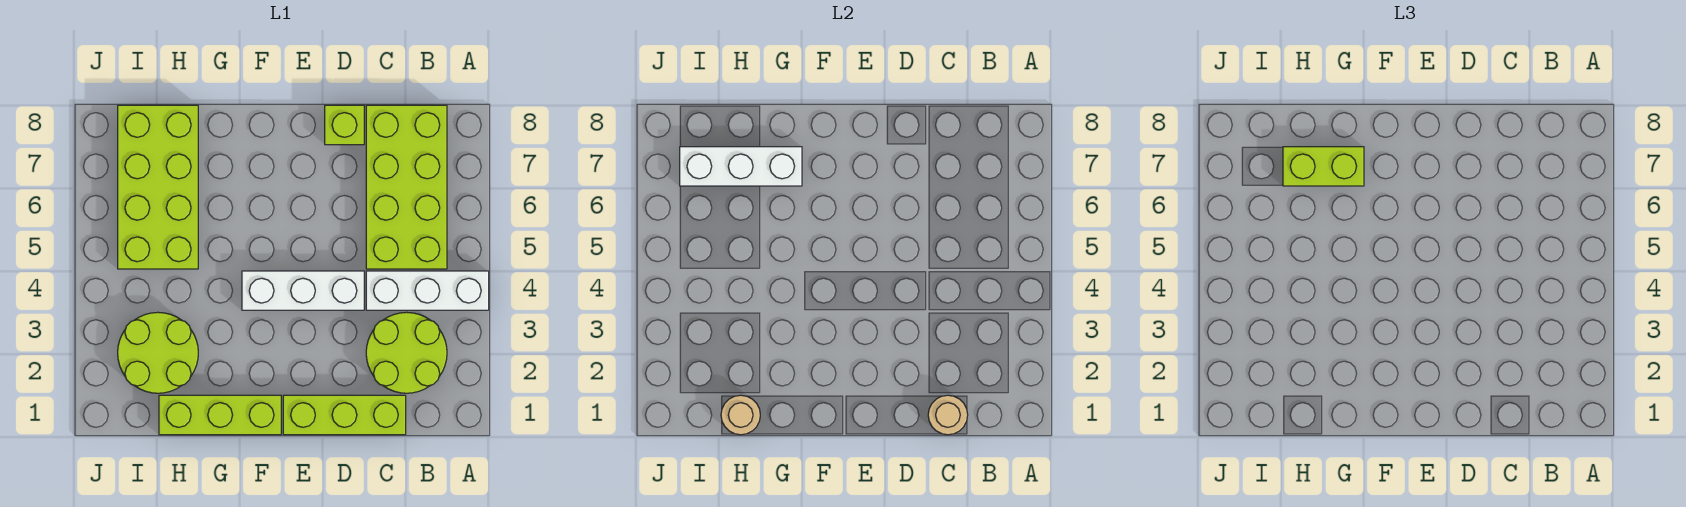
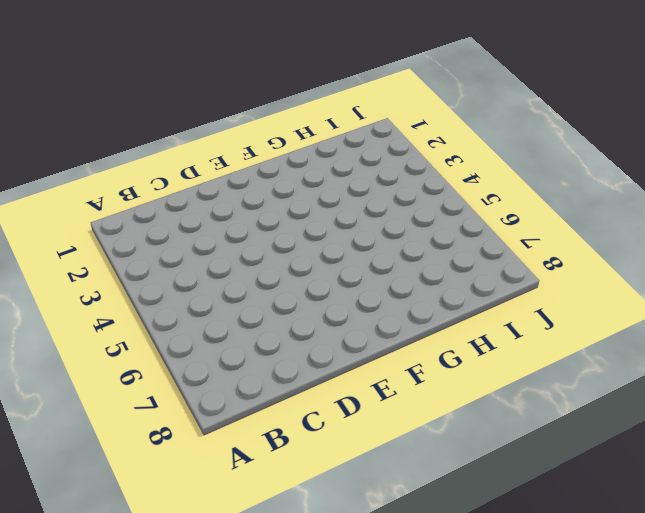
none -> white 1x3 brick [366,271,489,310]
none -> lime 2x2 round brick [366,312,447,393]
none -> lime 2x4 brick [366,105,447,269]

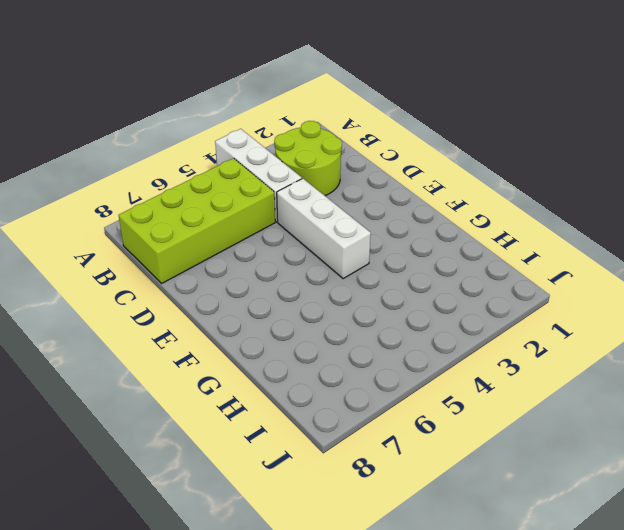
none -> lime 1x3 brick [283,395,406,435]
none -> lime 1x1 brick [325,105,364,145]
none -> lime 1x3 brick [159,395,281,435]

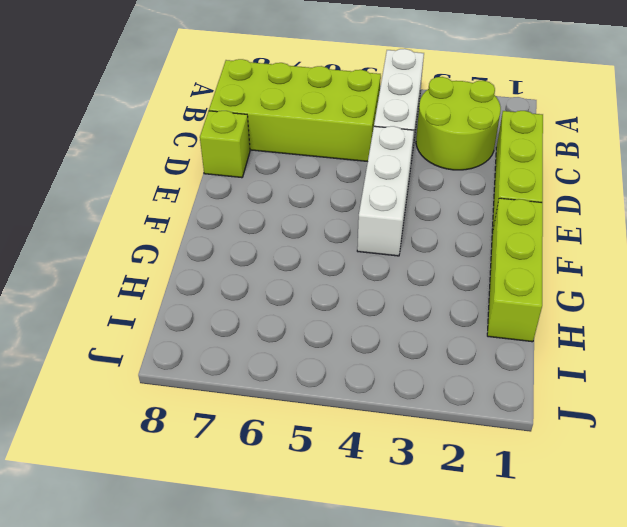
none -> lime 2x2 round brick [118,312,198,393]
none -> lime 2x4 brick [118,105,198,269]
none -> tan 1x1 round brick [928,395,968,435]

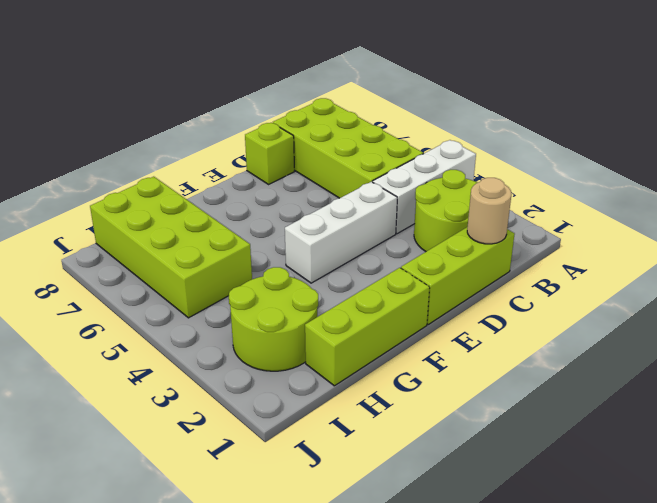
none -> white 1x3 brick [680,147,802,186]
none -> tan 1x1 round brick [721,395,760,435]
none -> lime 1x2 brick [1283,147,1364,186]

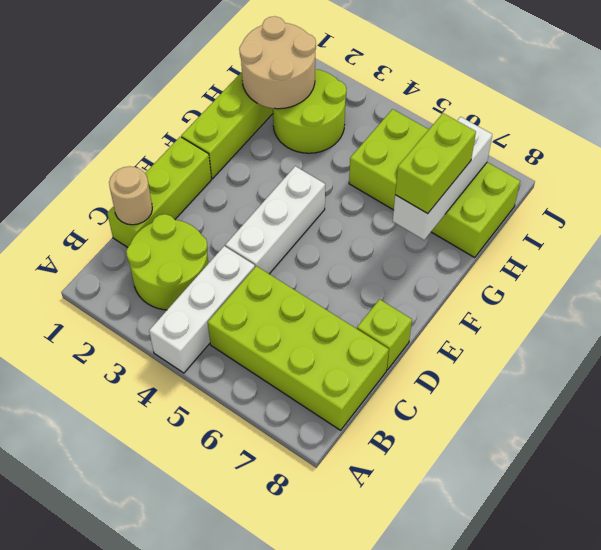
tan 2x2 round brick [239,16,316,109] -> tan 1x1 round brick [721,395,760,435]

